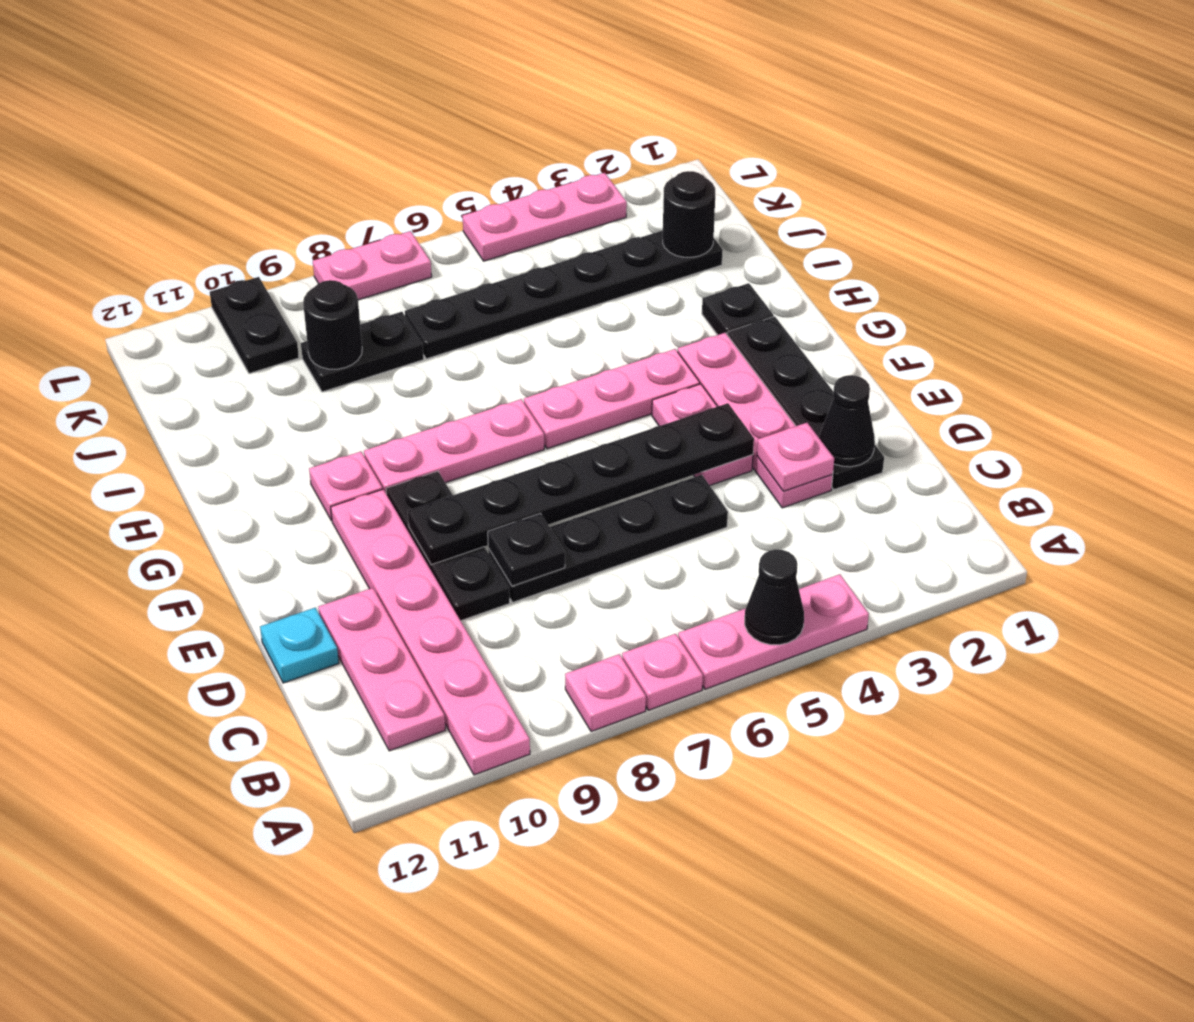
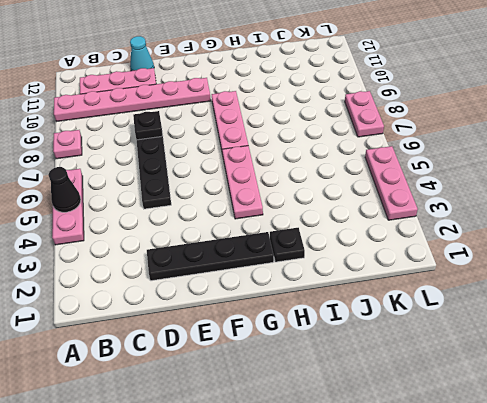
cyan 1x1 cone [130,36,154,71] -> cyan 1x1 plate [260,608,339,683]
none -> pink 1x1 plate [622,634,703,710]
none -> pink 1x4 plate [678,333,833,508]
none -> black 1x3 plate [386,471,510,621]

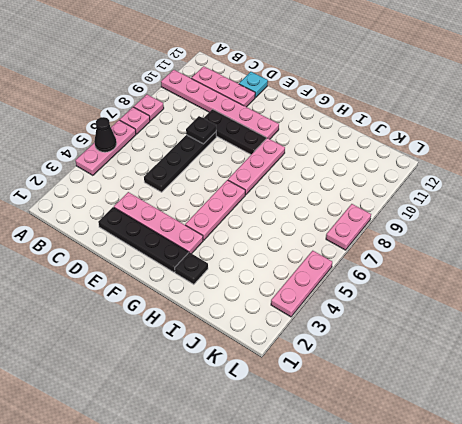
none -> pink 1x2 plate [652,384,753,485]
none -> pink 1x1 plate [309,452,382,521]
none -> black 1x6 plate [405,231,723,359]

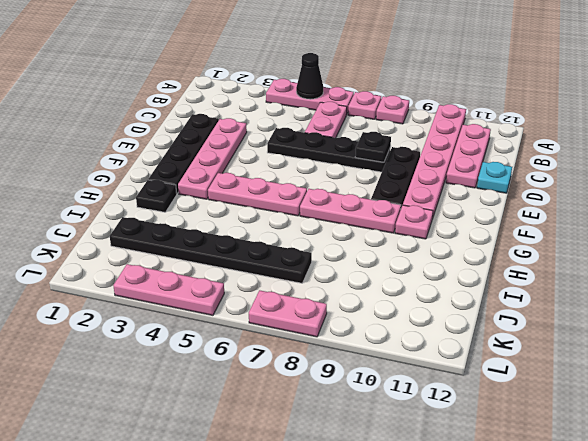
pink 1x2 plate [305,102,347,138] -> pink 1x2 plate moved to [652,384,753,485]
none -> black 1x2 plate [301,312,424,392]
none -> black 1x2 plate [210,277,299,374]
none -> black 1x1 cone [819,375,875,467]

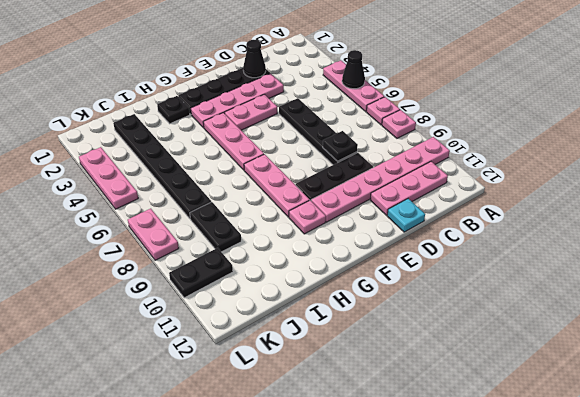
none -> pink 1x1 plate [757,423,834,491]
none -> black 1x6 plate [408,403,754,565]
none -> black 1x1 round brick [663,171,715,257]

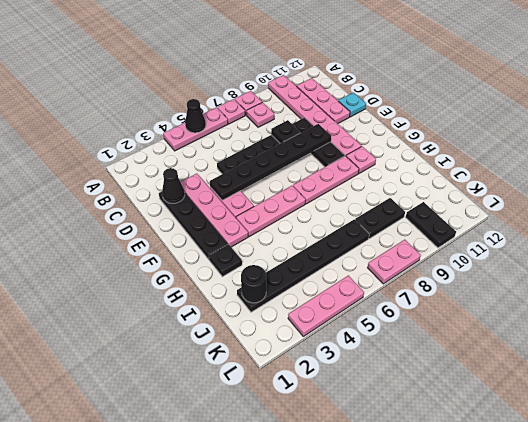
pink 1x1 plate [247,102,274,127] -> pink 1x1 plate moved to [757,423,834,491]
none -> black 1x1 round brick [303,280,362,369]

